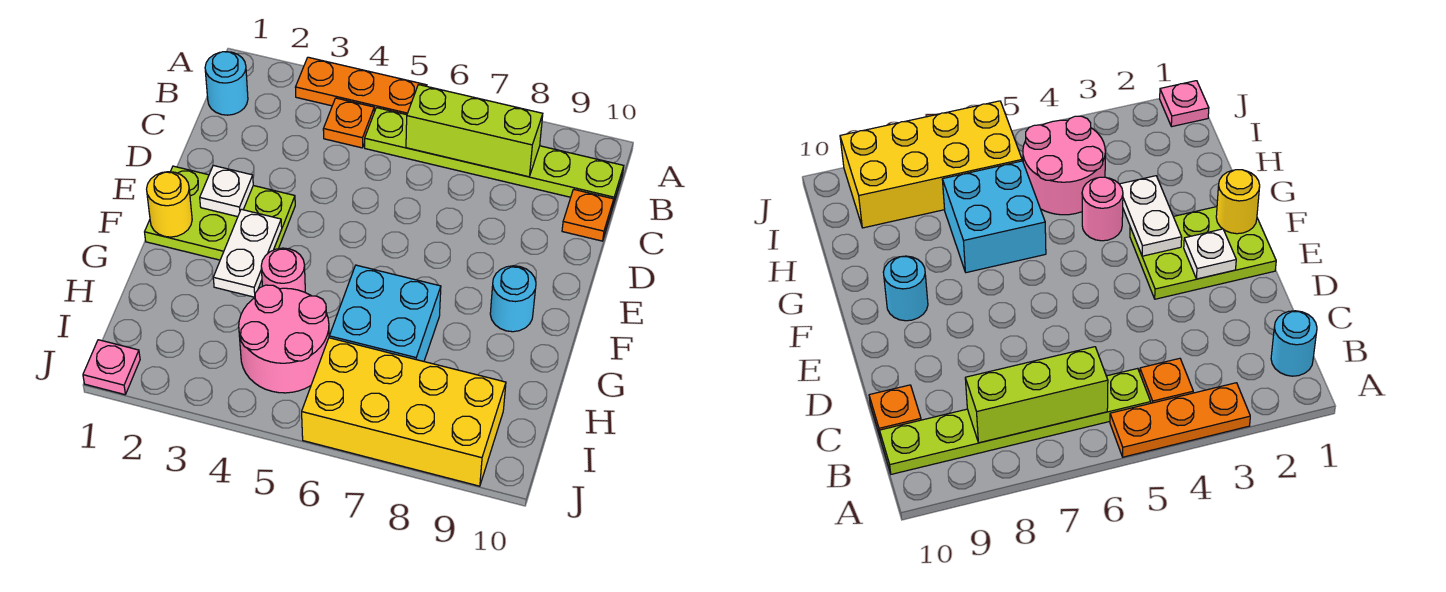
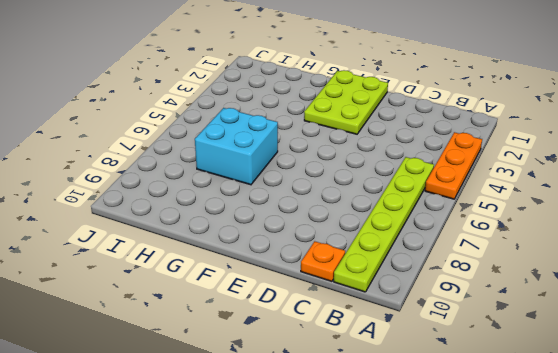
none -> cyan 1x1 round brick [205,52,248,115]
none -> orange 1x1 plate [323,98,374,148]
none -> cyan 1x1 round brick [490,266,536,332]

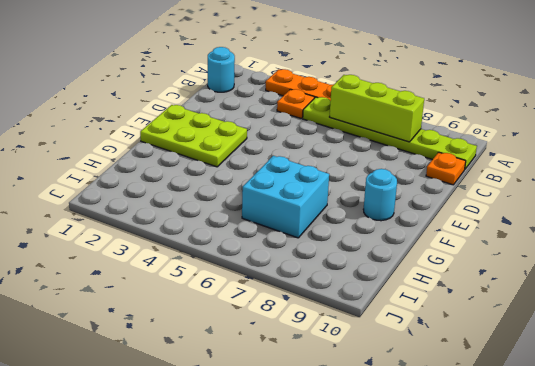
none -> pink 1x1 round brick [261,248,305,292]
none -> pink 2x2 round brick [239,285,329,393]
none -> yellow 2x4 brick [302,338,506,486]

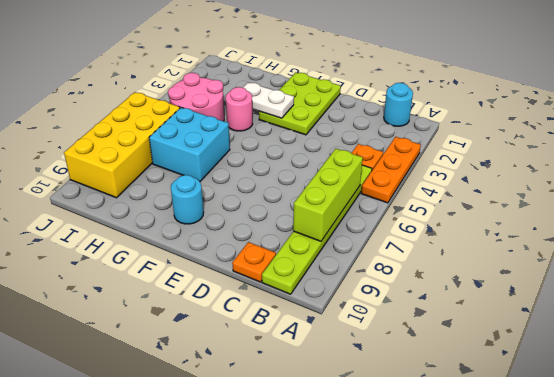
none -> pink 1x1 plate [83,340,140,395]
none -> white 1x1 plate [200,165,253,217]
none -> yellow 1x1 round brick [147,172,192,237]

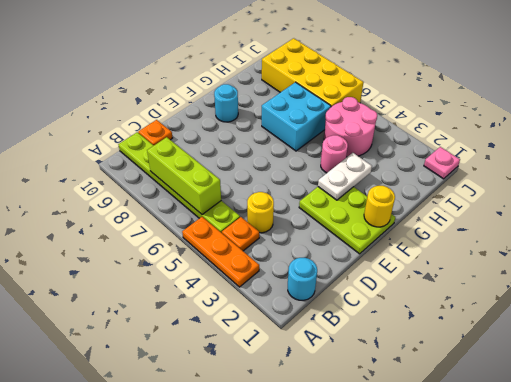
yellow 1x1 round brick [247,192,274,233] -> none
none -> white 1x1 plate [200,165,253,217]

